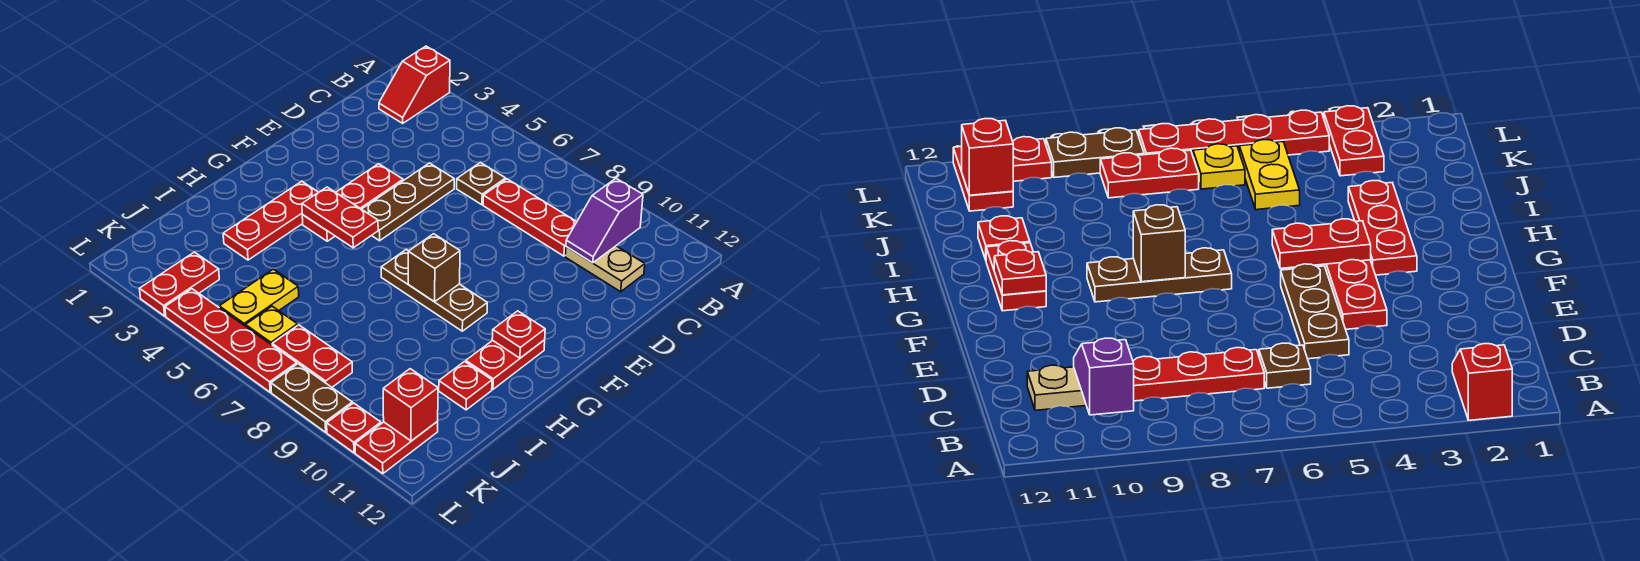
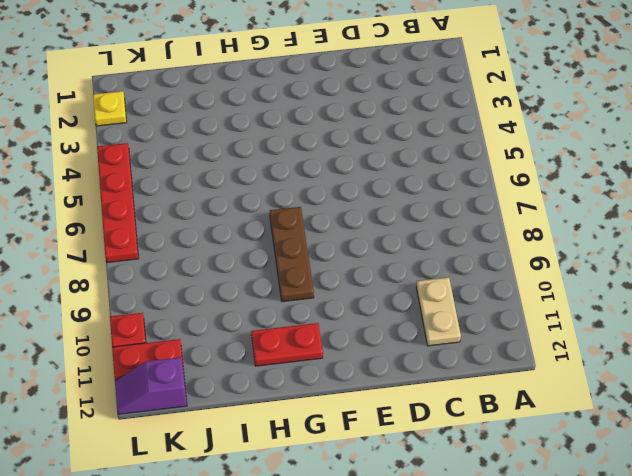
purple 1x2 slope [115,357,187,414] -> purple 1x2 slope moved to [566,178,643,263]
yellow 1x1 plate [93,91,127,126] -> yellow 1x1 plate moved to [246,306,298,345]
none -> red 1x2 slope [379,46,450,123]
none -> brown 1x1 plate [457,162,506,205]
none -> red 1x3 plate [483,179,576,256]

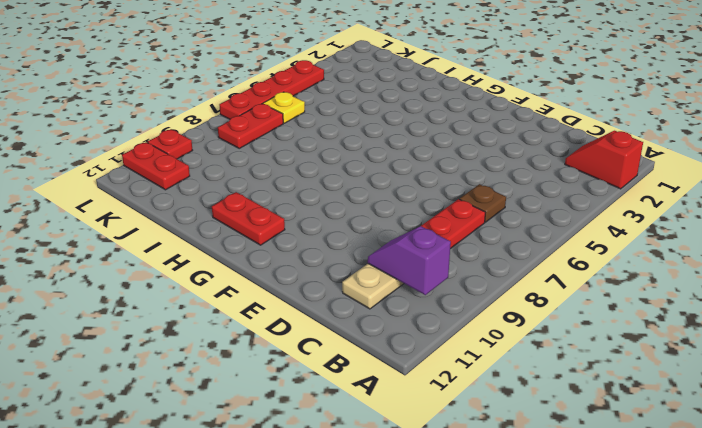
none -> brown 1x3 plate [362,163,454,241]
none -> red 1x3 plate [302,164,403,241]
none -> red 1x3 plate [223,181,319,260]

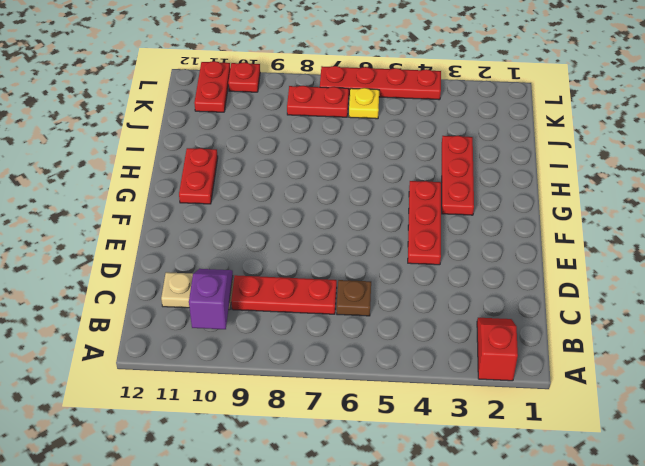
none -> brown 1x3 plate [362,163,454,241]
none -> brown 1x3 plate [381,250,487,331]
none -> red 1x1 plate [439,362,492,410]

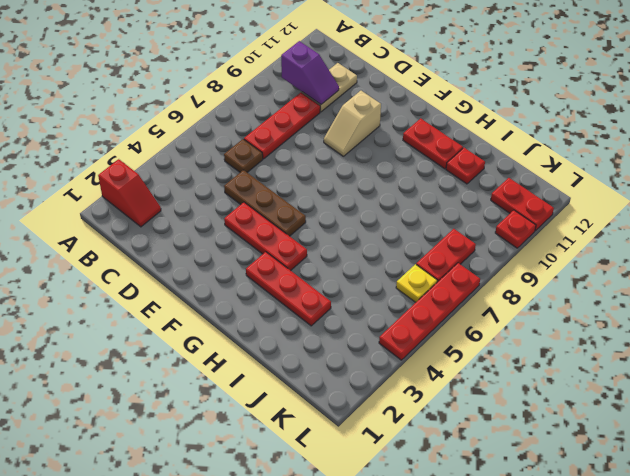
tan 1x2 slope [324,91,381,156] -> none
none -> brown 1x3 plate [381,250,487,331]
none -> yellow 1x2 plate [219,269,299,326]
none -> red 1x2 plate [140,252,219,316]

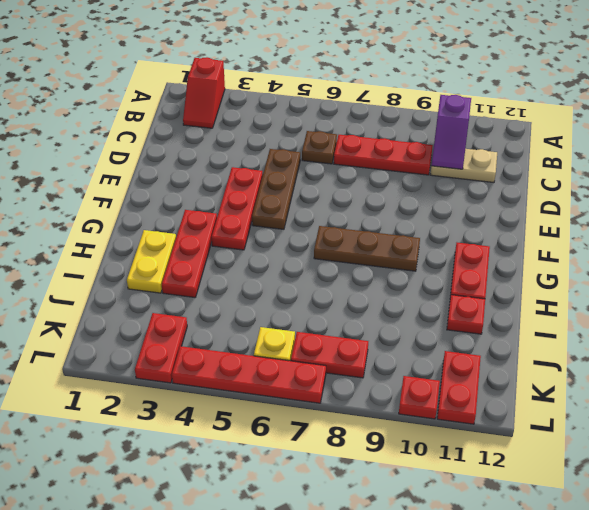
yellow 1x2 plate [127,230,176,293] -> yellow 1x2 plate moved to [219,269,299,326]
none -> brown 1x2 plate [271,364,352,432]
none -> red 1x2 plate [302,187,378,248]
none -> brown 1x1 brick [408,234,460,302]

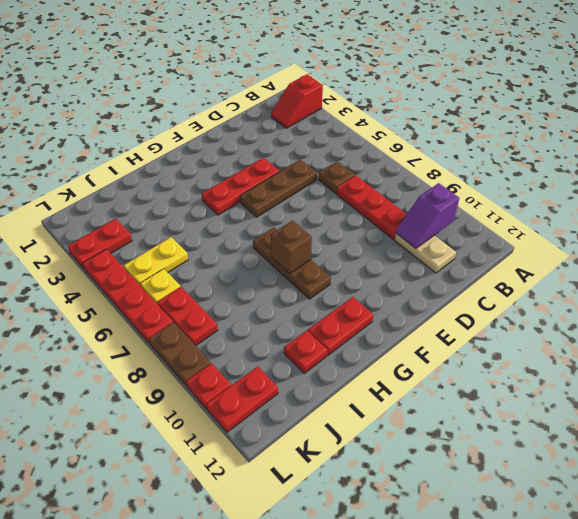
none -> red 1x3 plate [223,181,319,260]
none -> red 1x2 plate [302,187,378,248]
none -> red 1x1 plate [492,311,545,358]

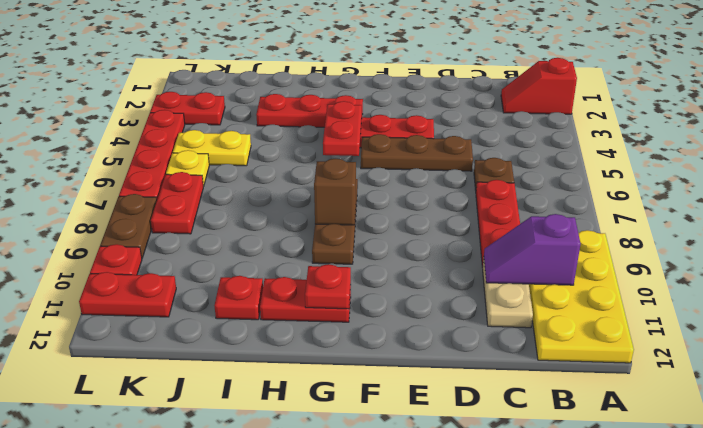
yellow 2x4 plate [529,230,634,363] -> none
none -> red 1x1 brick [383,369,438,441]

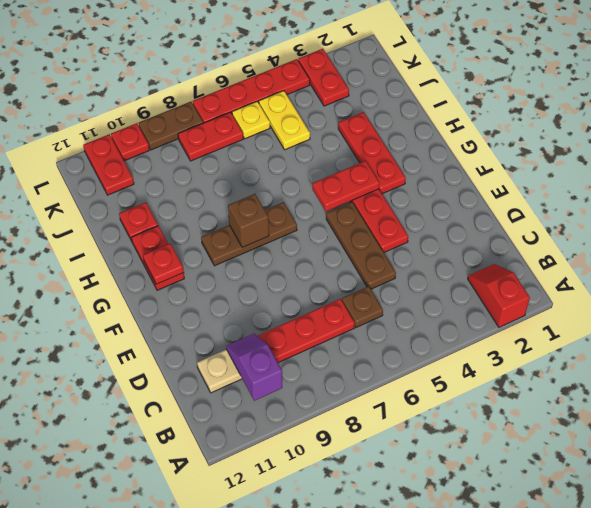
none -> red 1x1 brick [383,369,438,441]

